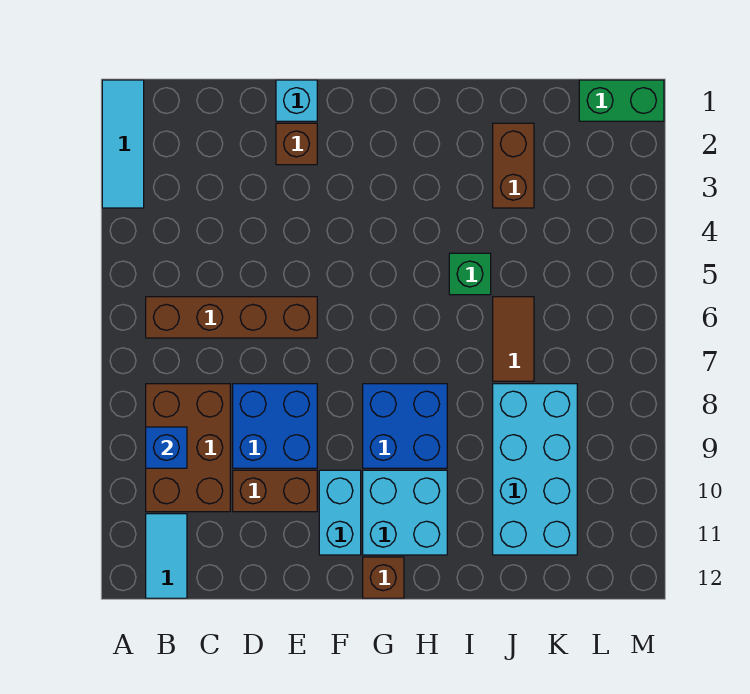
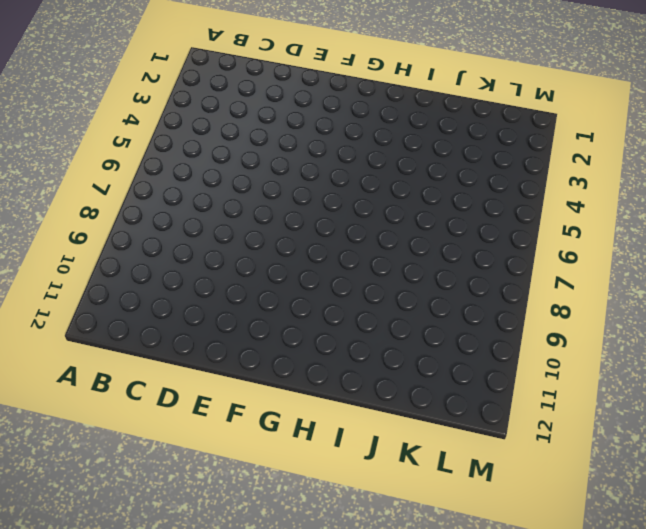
none -> cyan 1x3 tile [102,80,144,208]
none -> brown 1x4 brick [146,297,317,338]
none -> brown 2x3 brick [146,384,230,512]

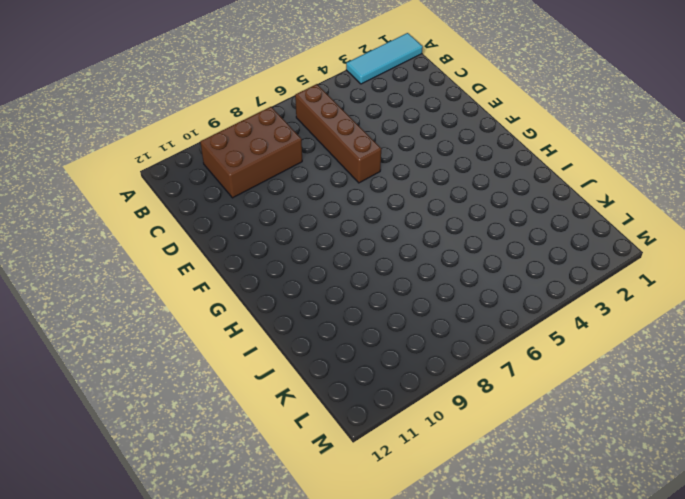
none -> cyan 1x2 tile [146,514,187,598]
none -> blue 2x2 brick [233,384,317,468]
none -> brown 1x2 brick [233,470,317,512]

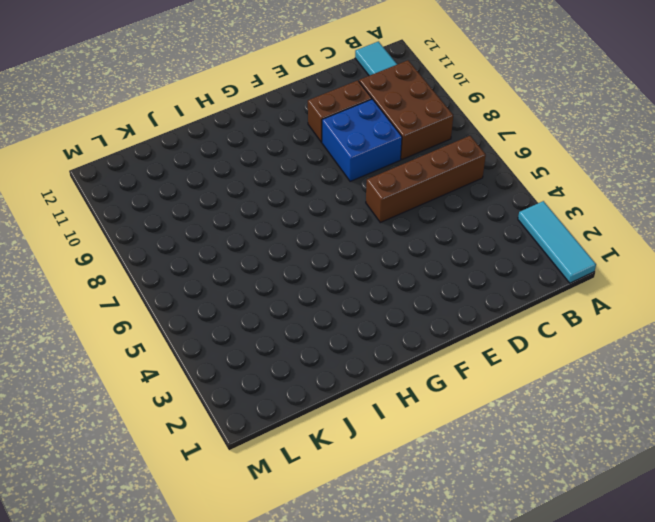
none -> cyan 1x1 brick [276,80,317,121]
none -> brown 1x1 brick [276,123,317,165]
none -> cyan 1x2 brick [319,470,361,555]

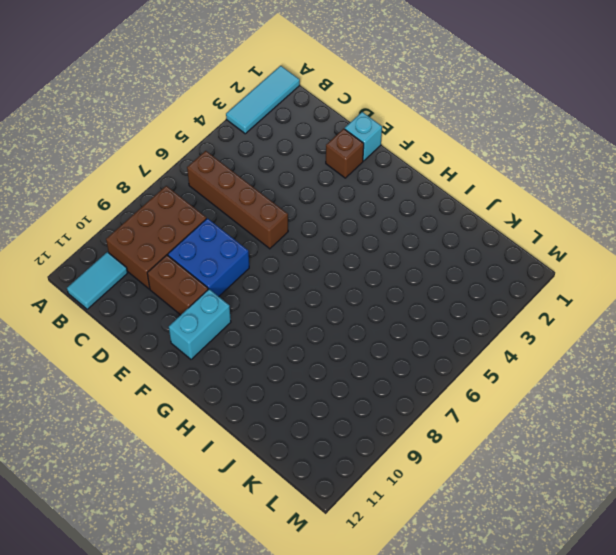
none -> blue 2x2 brick [363,384,447,468]
none -> cyan 2x2 brick [363,470,447,555]
none -> brown 1x1 brick [363,557,404,598]

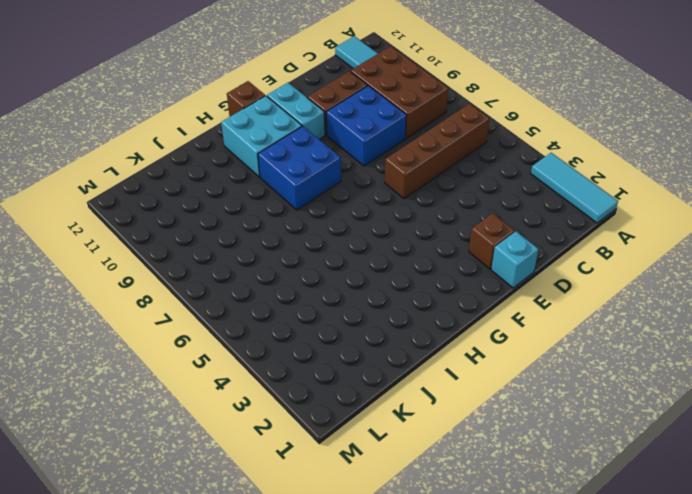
none -> green 1x1 brick [449,253,491,295]
none -> brown 1x2 brick [493,123,534,208]
none -> brown 1x2 tile [493,297,534,381]

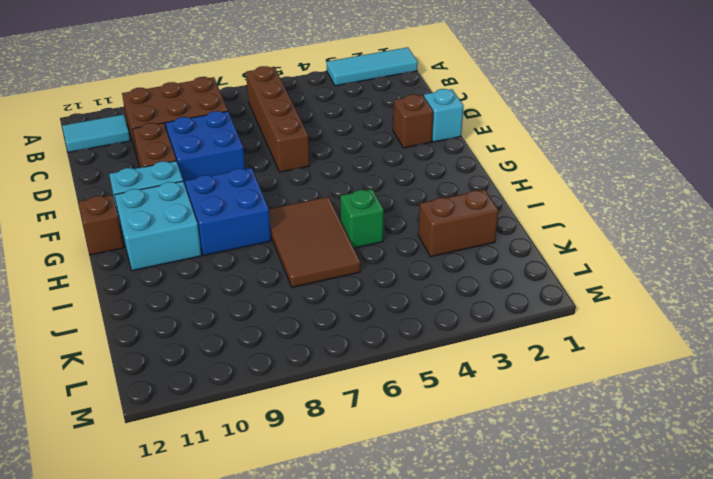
brown 2x3 tile [269,197,360,287] -> brown 1x2 tile [493,297,534,381]
none -> cyan 2x4 brick [493,384,577,555]
none -> green 1x2 brick [579,80,664,121]
none -> blue 1x1 brick [146,427,187,468]

